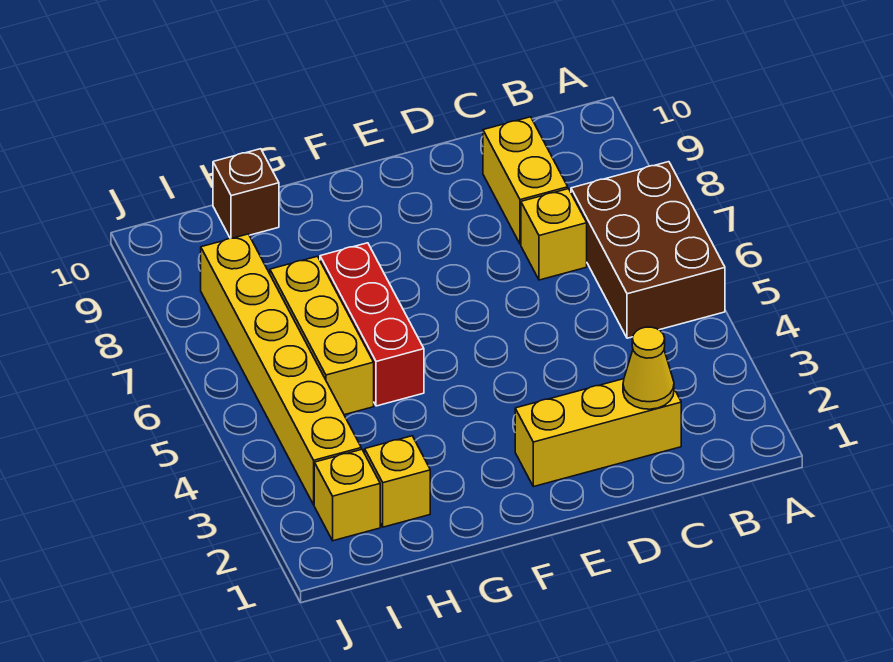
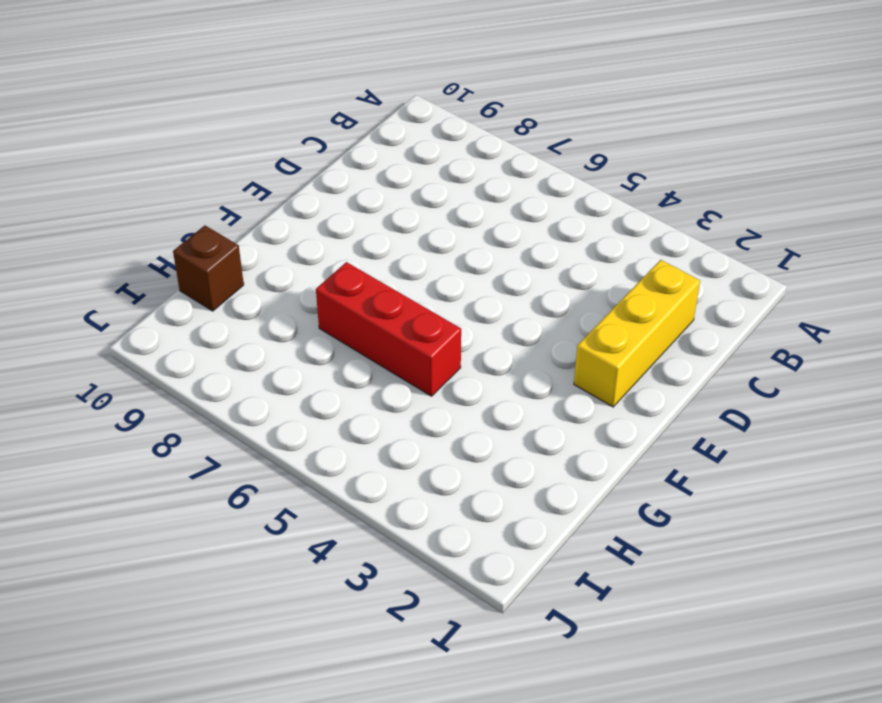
none -> brown 2x3 brick [571,162,725,338]
none -> yellow 1x1 brick [521,189,587,280]

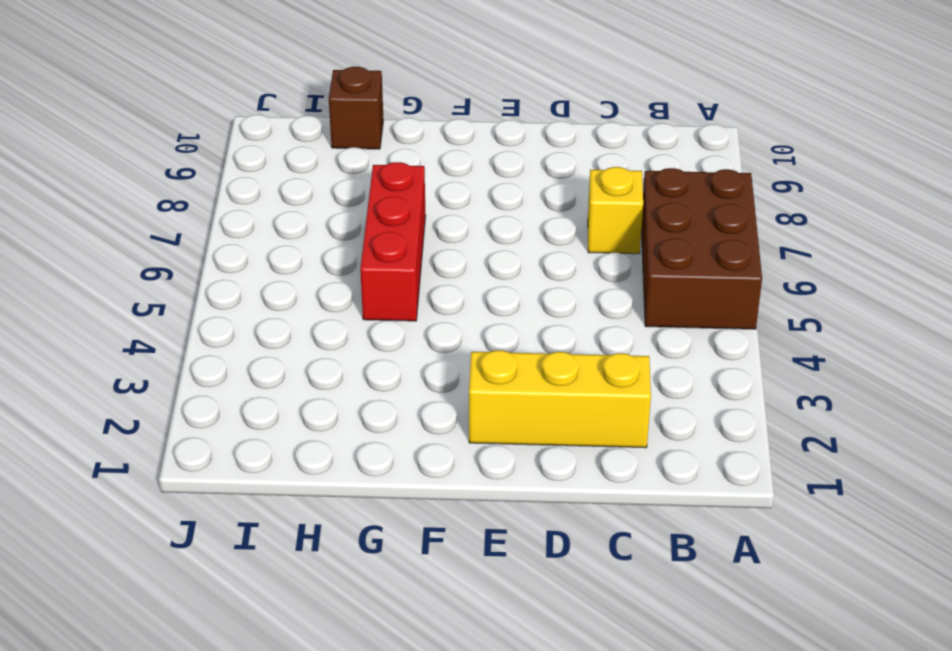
none -> yellow 1x2 brick [483,117,568,244]
none -> yellow 1x1 brick [365,436,430,527]

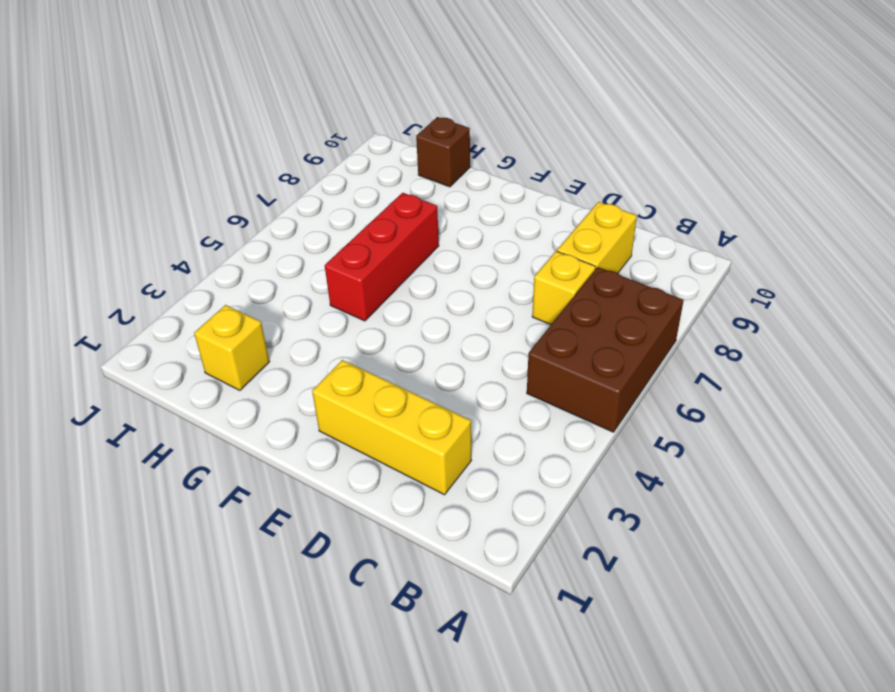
none -> yellow 1x3 brick [270,256,374,415]
none -> yellow 1x1 brick [314,449,380,541]

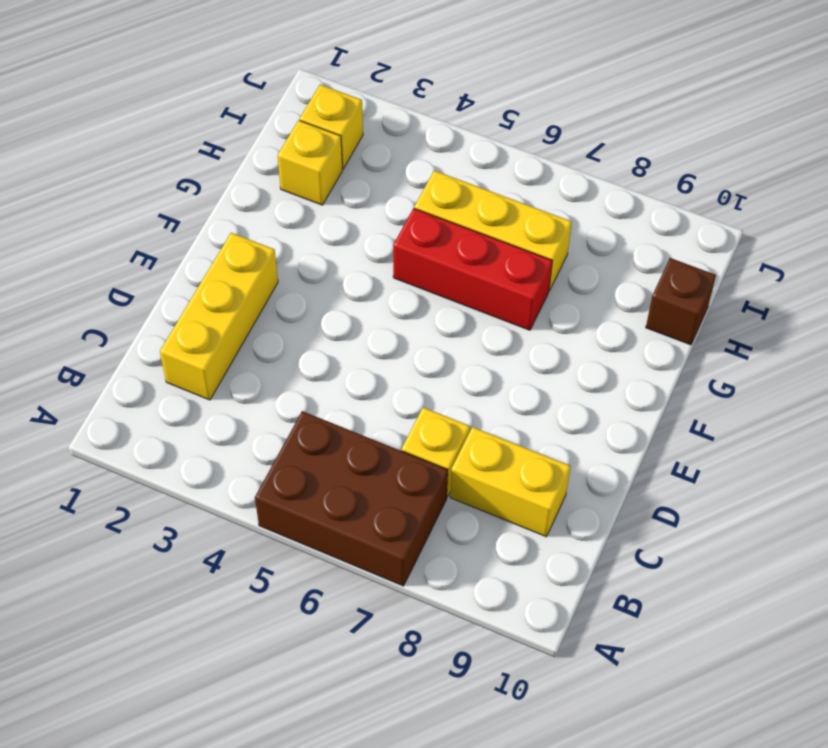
none -> yellow 1x6 brick [201,234,361,505]
none -> yellow 1x1 cone [623,327,674,409]

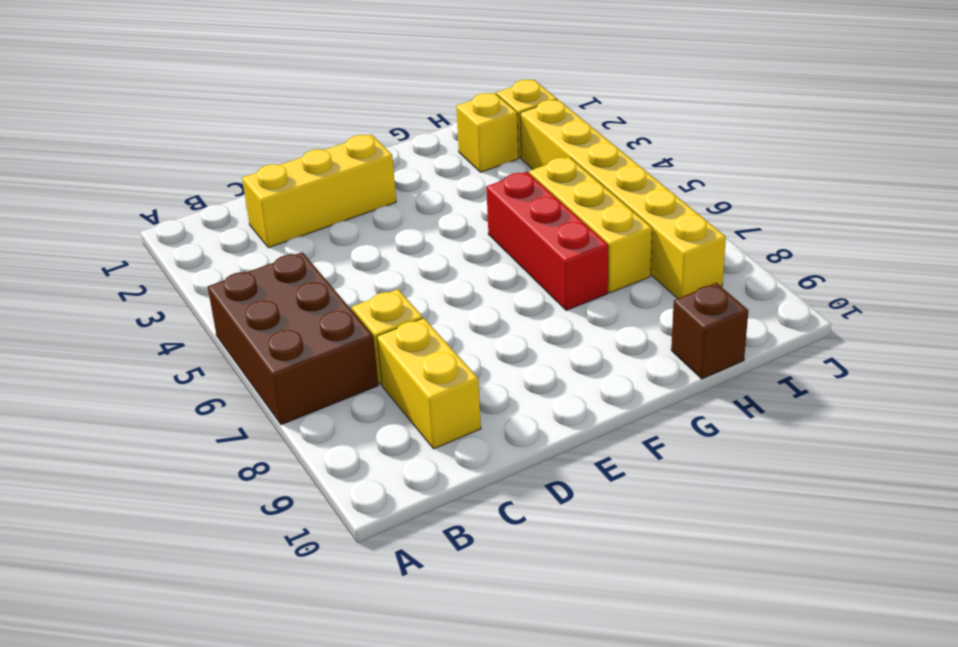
none -> yellow 1x1 cone [623,327,674,409]

